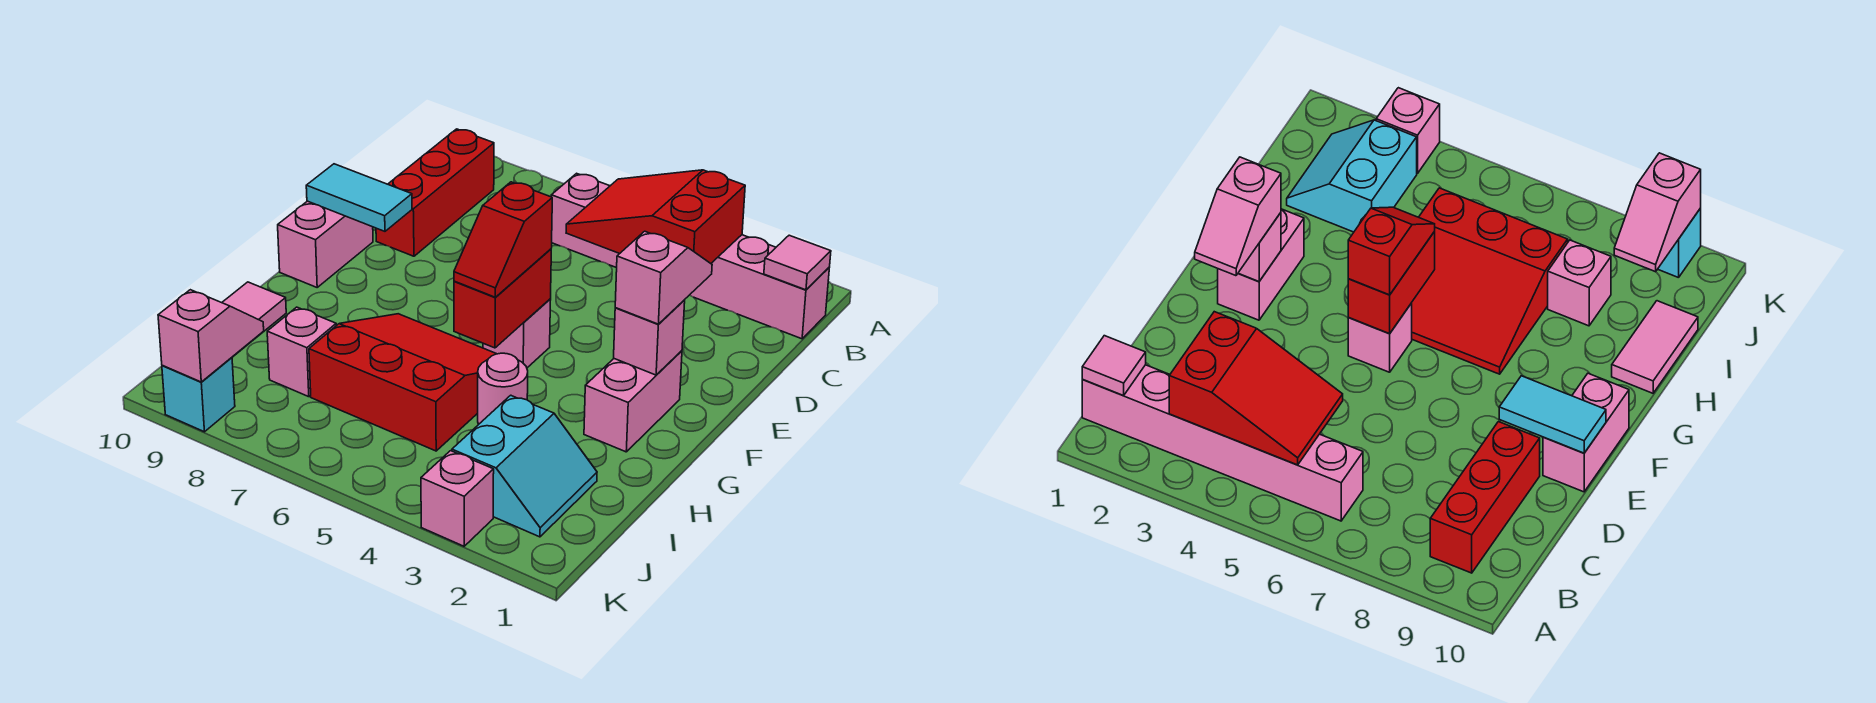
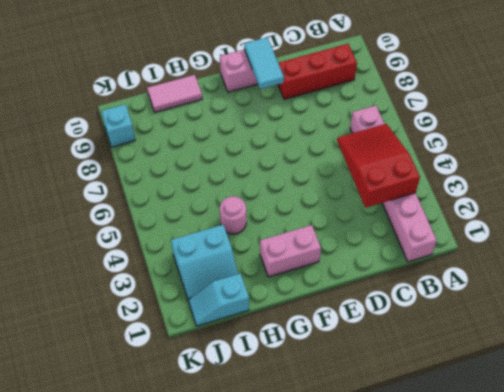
cyan 1x2 slope [188,274,249,326] -> none
none -> pink 1x1 brick [483,299,551,368]
none -> red 3x3 slope [309,314,496,451]
none -> pink 1x1 brick [267,307,336,397]

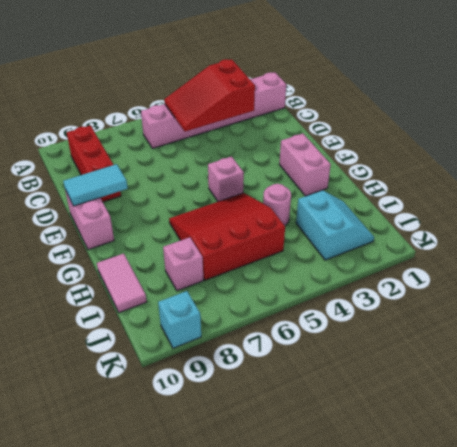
none -> pink 1x1 brick [421,451,494,546]
none -> pink 1x1 tile [764,235,831,290]
none -> pink 1x1 brick [614,300,685,375]

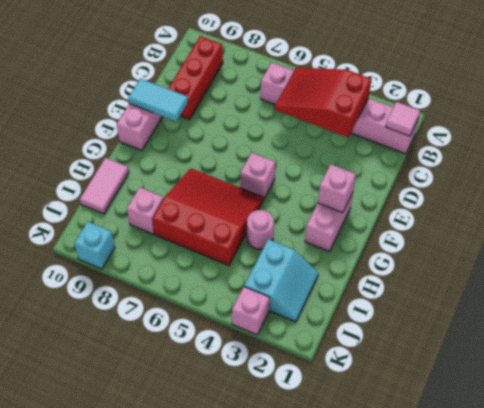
none -> red 1x2 brick [454,249,551,348]
none -> pink 1x2 slope [158,290,264,382]
none -> pink 1x2 slope [615,231,712,324]

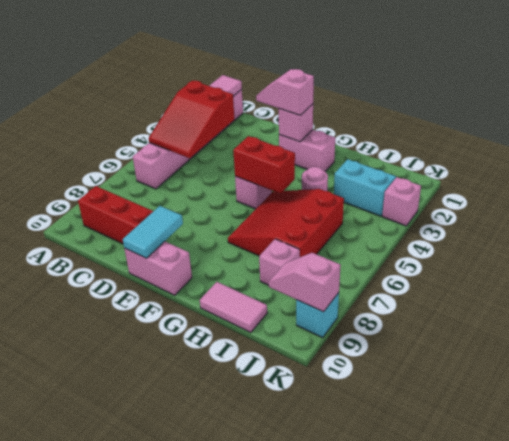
none -> red 1x2 slope [454,182,552,297]

